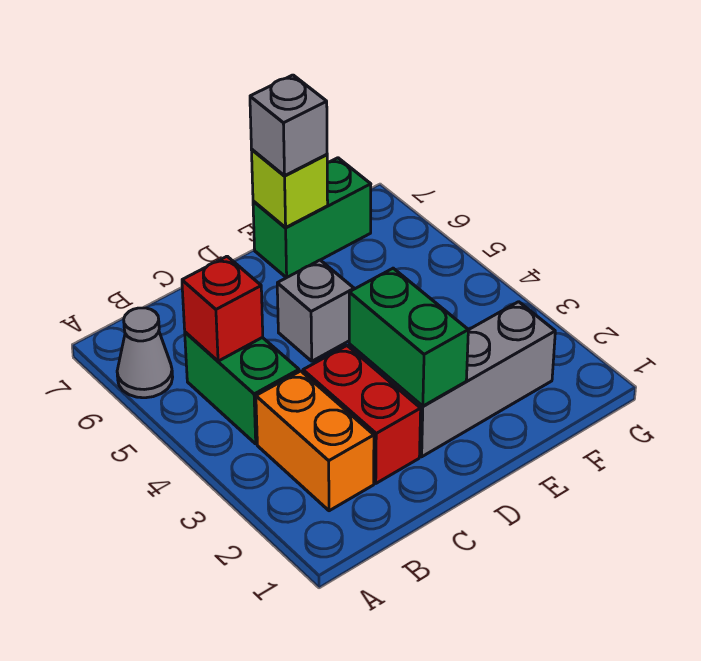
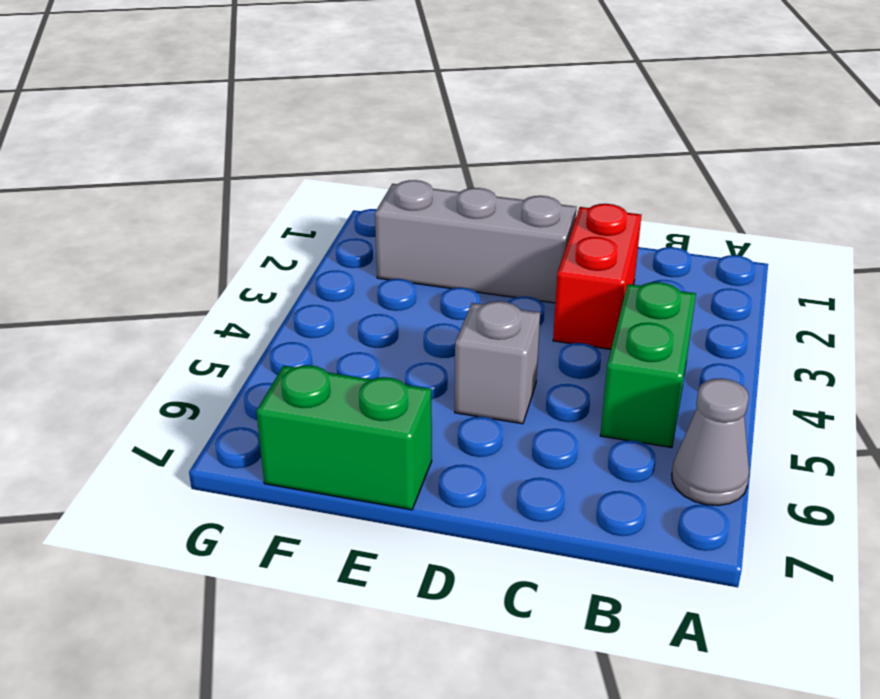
none -> orange 1x2 brick [256,371,374,511]
none -> red 1x1 brick [182,256,263,361]

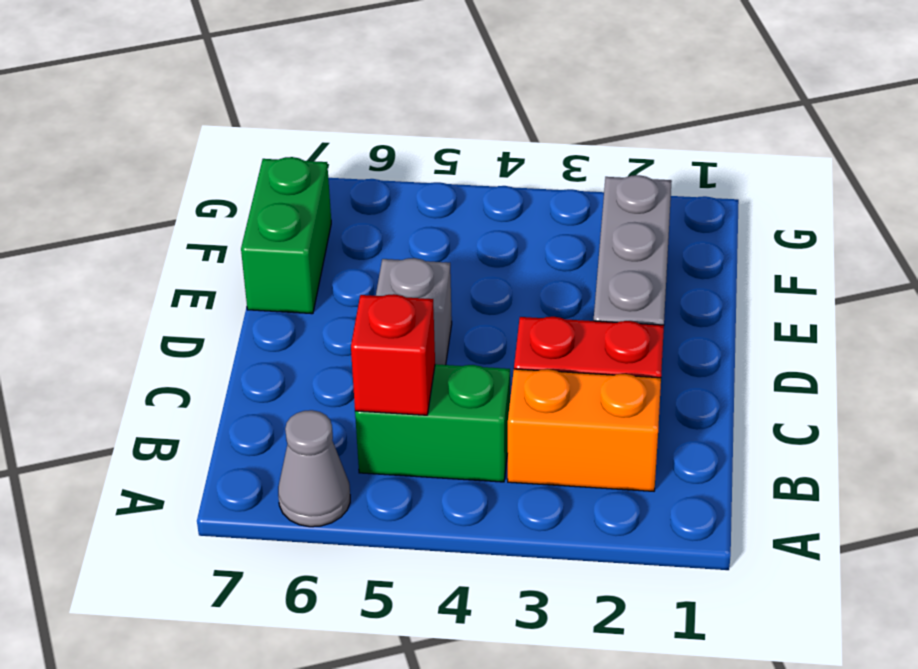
none -> green 1x2 brick [349,268,468,406]
none -> lime 1x1 brick [252,150,328,227]

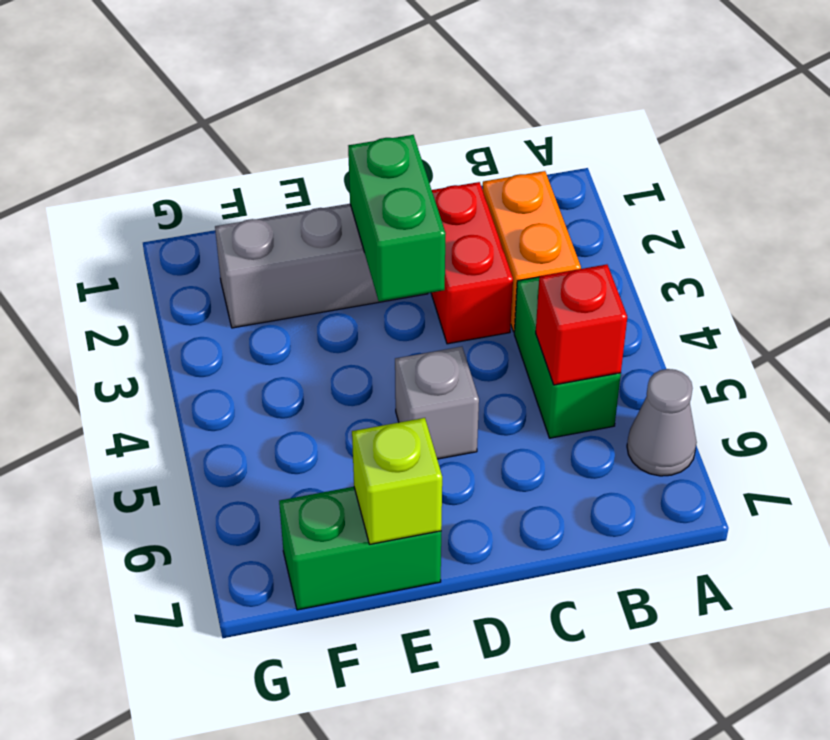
none -> grey 1x1 brick [250,75,327,176]

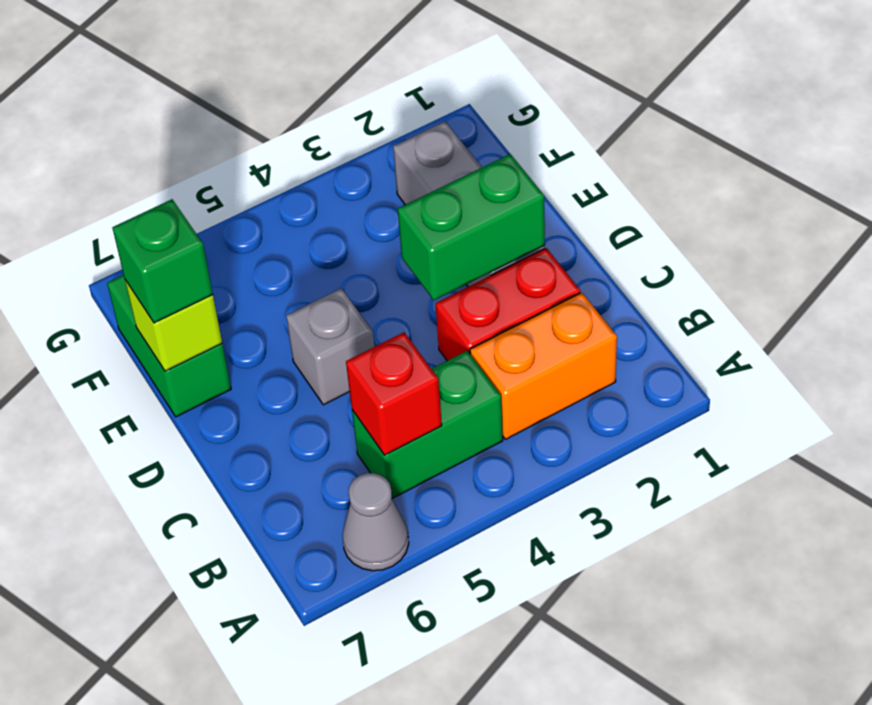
green 1x1 brick [112,199,213,323] -> grey 1x1 brick [250,75,327,176]

